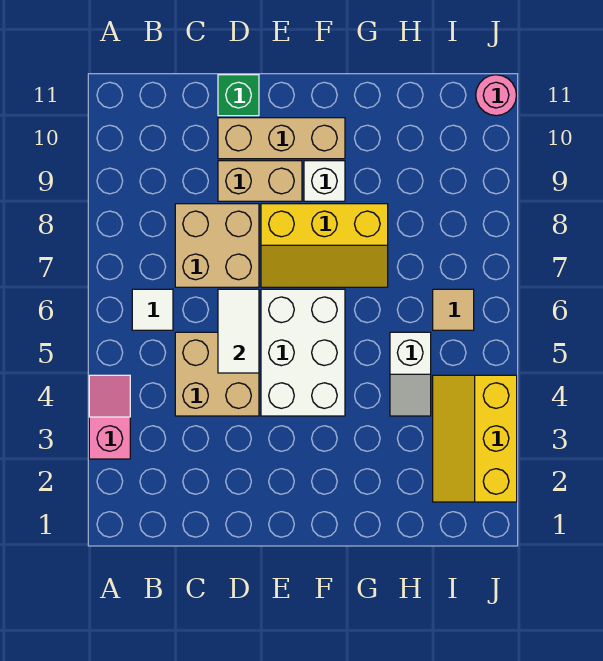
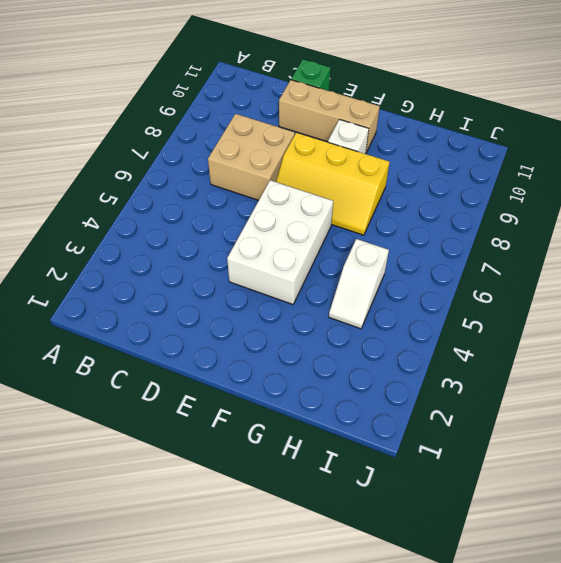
none -> pink 1x2 slope [89,375,130,459]
none -> white 1x1 tile [132,289,173,330]
none -> tan 2x2 brick [175,332,259,416]

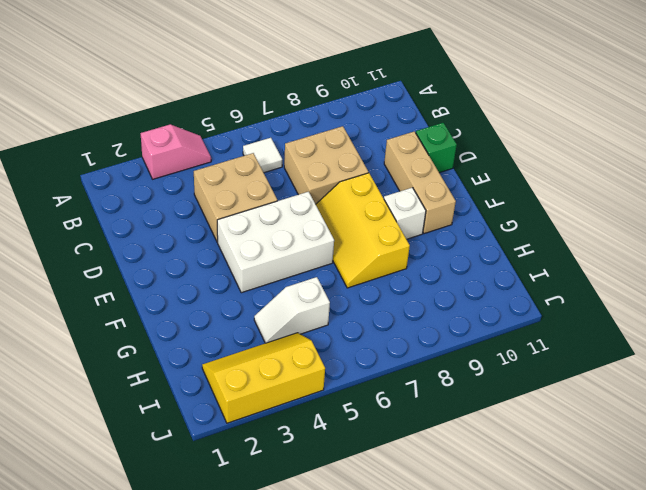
none -> tan 1x2 brick [218,161,302,201]
none -> tan 1x1 tile [433,289,474,330]
none -> pink 1x1 round brick [476,75,516,116]

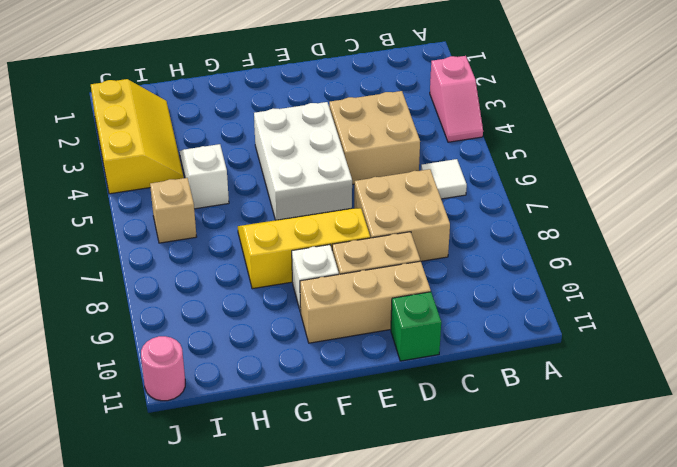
tan 1x1 brick [150,178,197,243] -> tan 1x1 tile [433,289,474,330]
none -> white 1x2 tile [218,289,259,373]

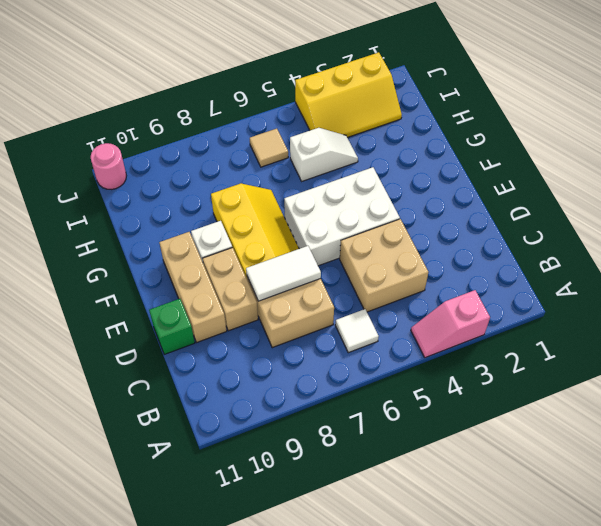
white 1x2 tile [246,246,321,301] -> white 1x2 tile moved to [218,289,259,373]

